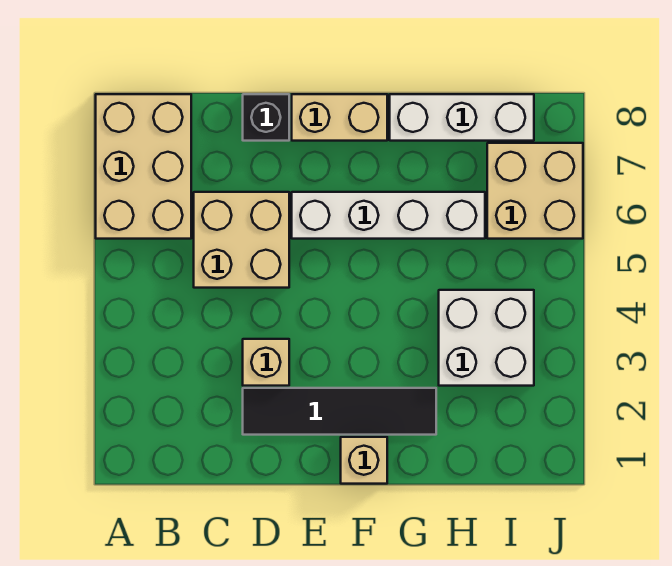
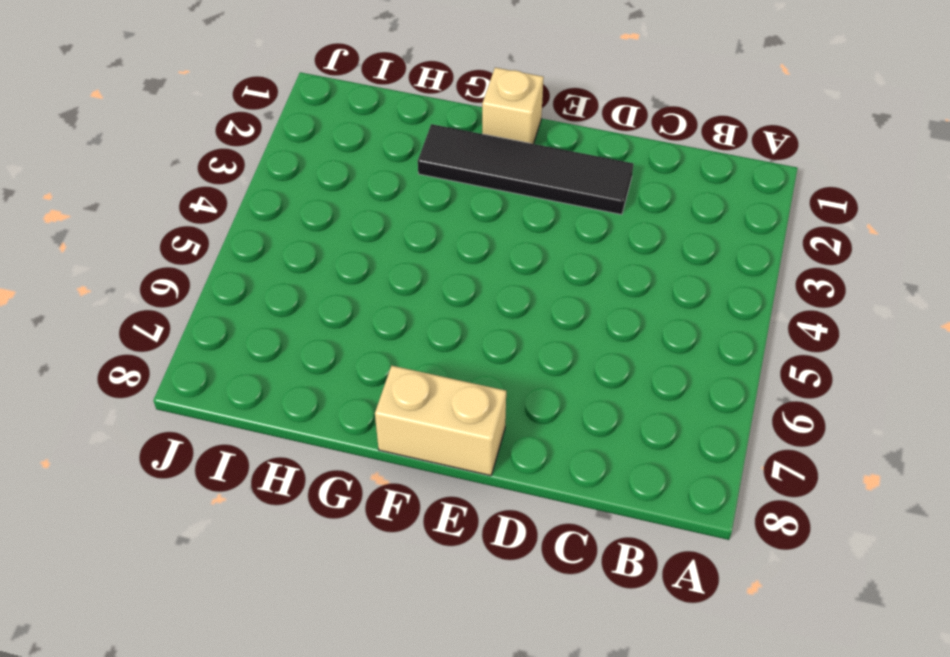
none -> tan 2x3 brick [96,94,191,239]
none -> tan 2x2 brick [194,192,289,288]

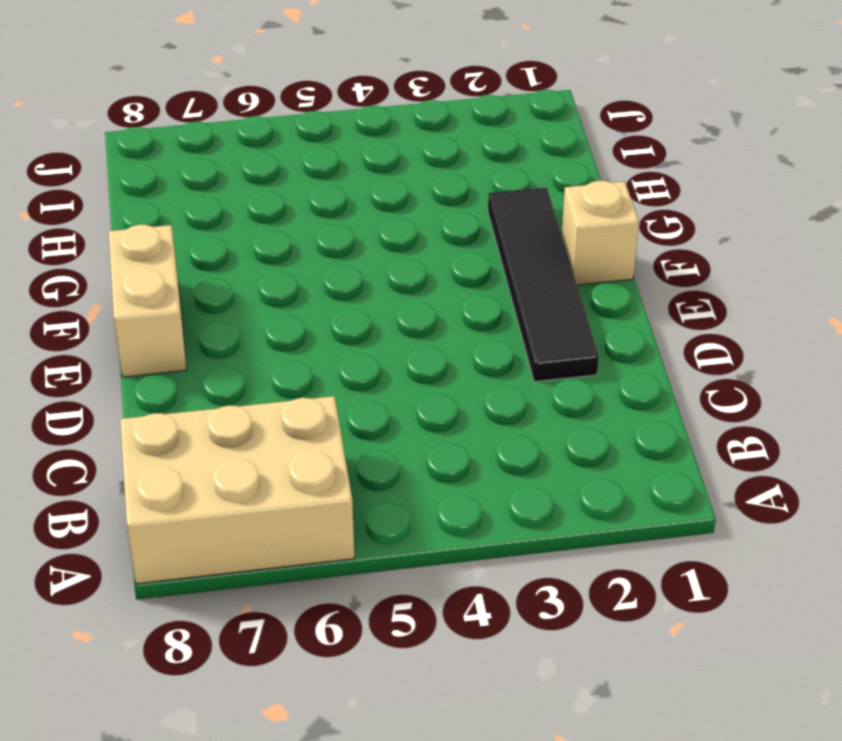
none -> tan 2x2 brick [194,192,289,288]
none -> tan 1x1 brick [243,339,289,386]

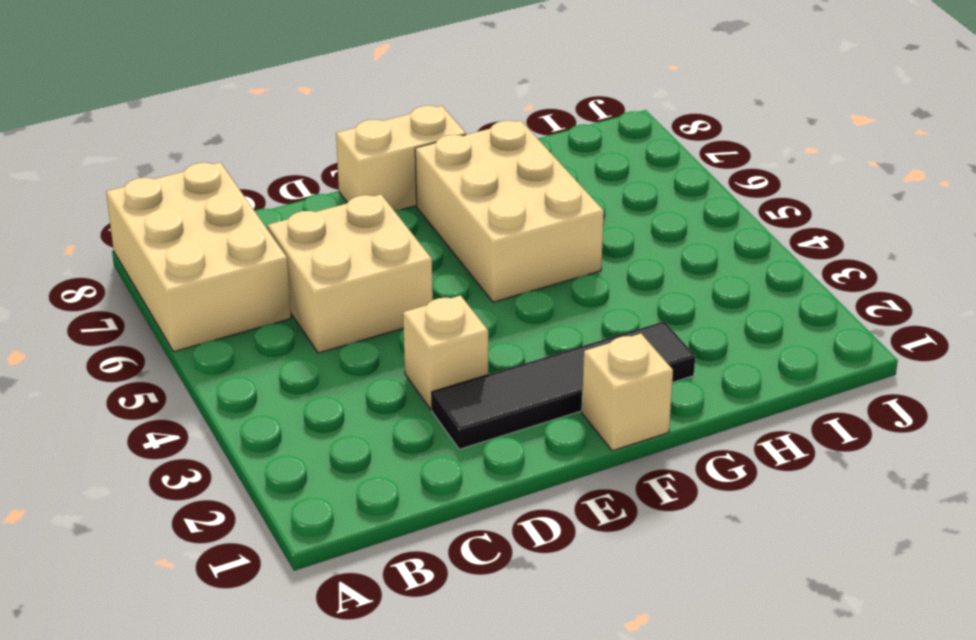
tan 2x3 brick [415,121,604,302] -> white 1x4 brick [292,192,485,239]
none -> black 1x1 brick [243,94,289,141]
none -> white 1x3 brick [390,94,534,141]

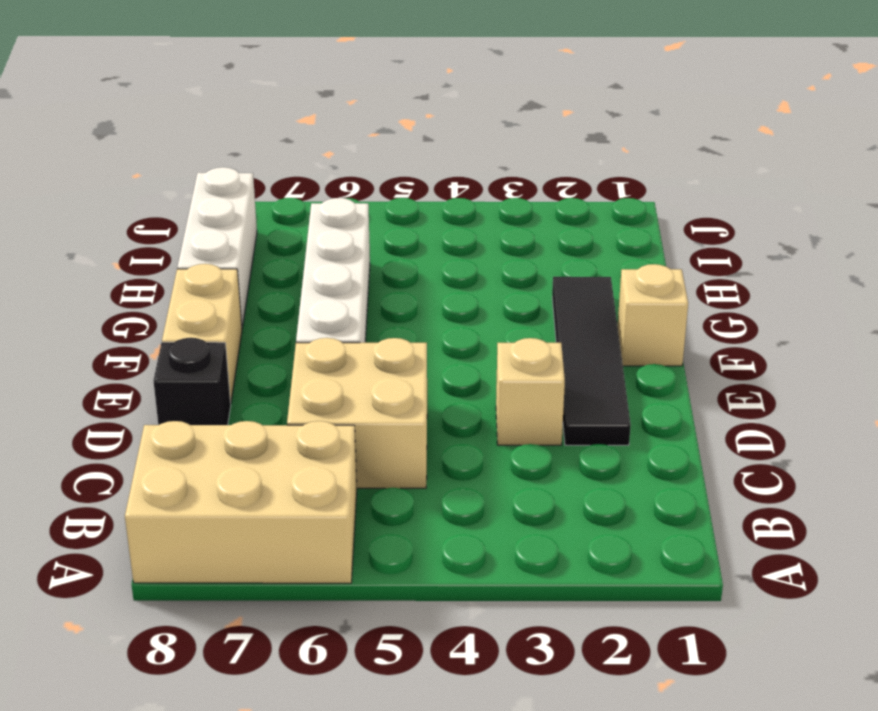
none -> white 2x2 brick [439,290,534,386]
none -> tan 2x2 brick [487,143,583,239]

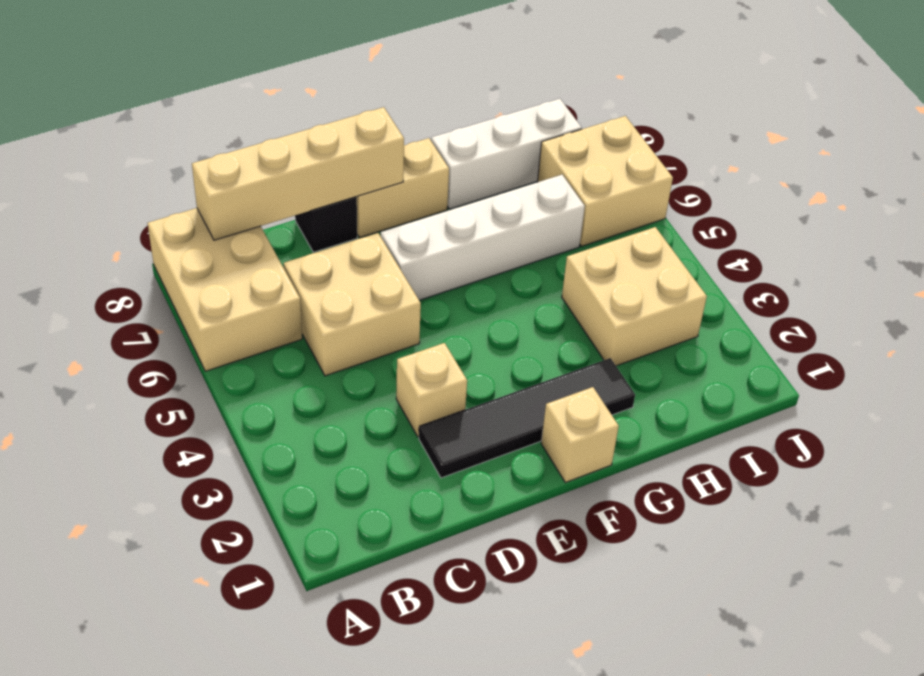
tan 1x4 brick [192,107,404,240] -> none
tan 2x2 brick [562,227,707,366] -> white 2x2 brick [439,290,534,386]

